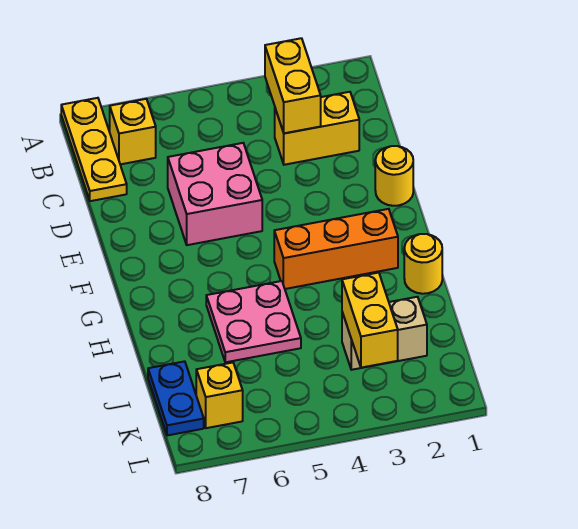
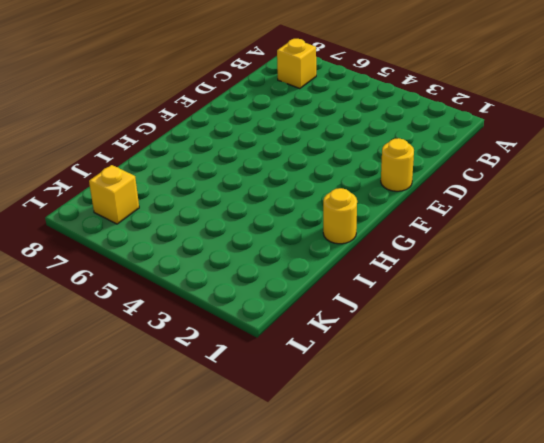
none -> yellow 1x3 plate [61,98,127,201]
none -> yellow 1x2 brick [275,92,359,165]
none -> pink 2x2 brick [168,143,262,245]

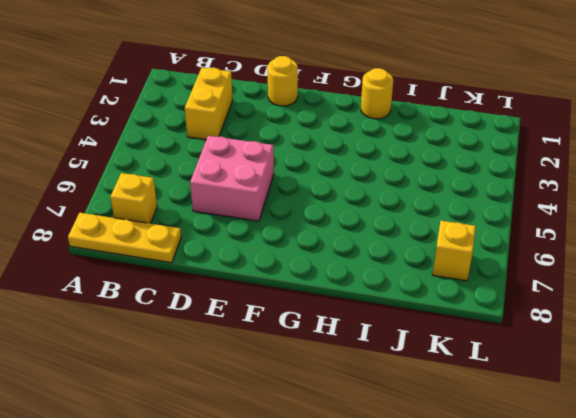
none -> orange 1x3 brick [274,209,398,289]
none -> pink 2x2 plate [206,281,301,362]
none -> tan 1x2 brick [342,297,427,370]

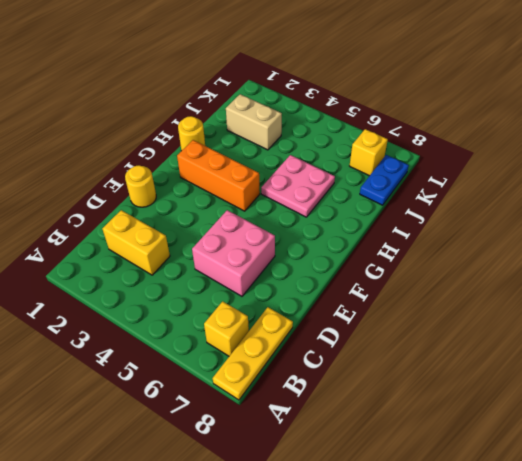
none -> yellow 1x2 brick [265,38,321,133]
none -> yellow 1x2 brick [342,273,398,368]

